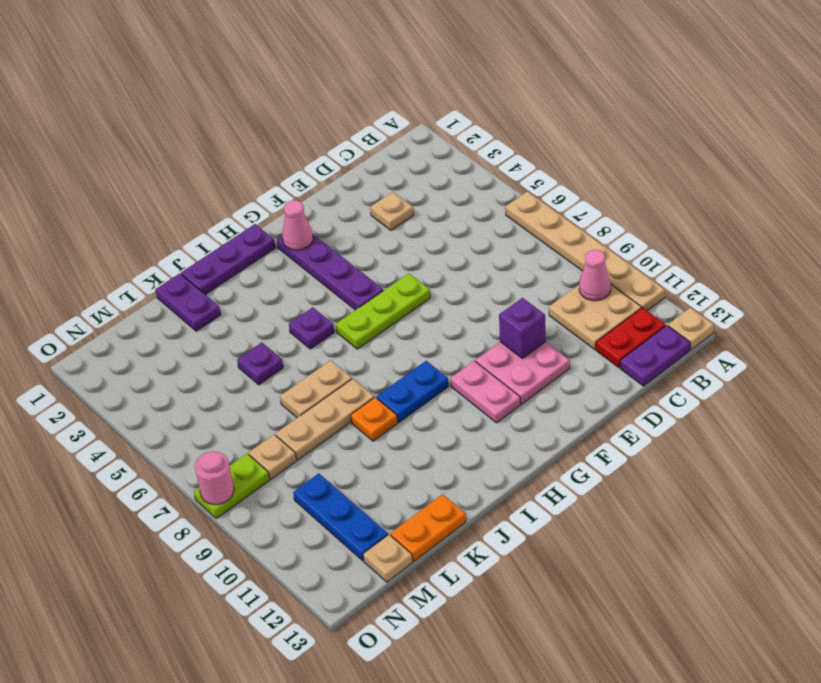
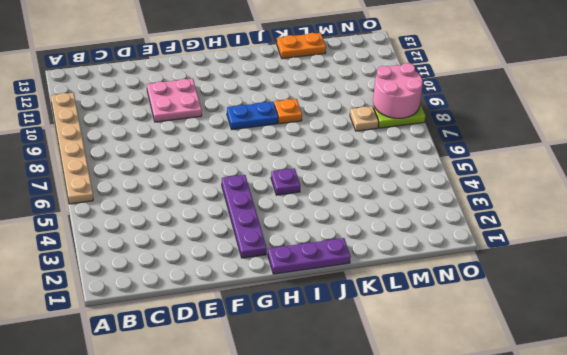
pink 2x2 round brick [373,63,423,118] -> pink 1x1 round brick [195,452,234,504]
none -> tan 1x1 plate [668,308,714,350]
none -> tan 2x2 plate [549,285,641,350]
none -> red 1x2 plate [596,308,666,368]

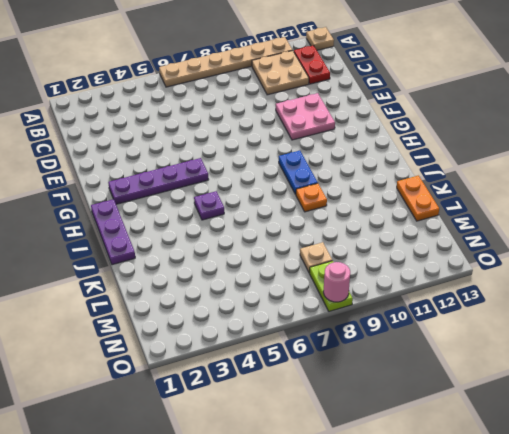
none -> purple 1x2 plate [620,325,690,386]
none -> tan 1x1 plate [370,192,414,230]
none -> lime 1x3 plate [336,273,430,349]

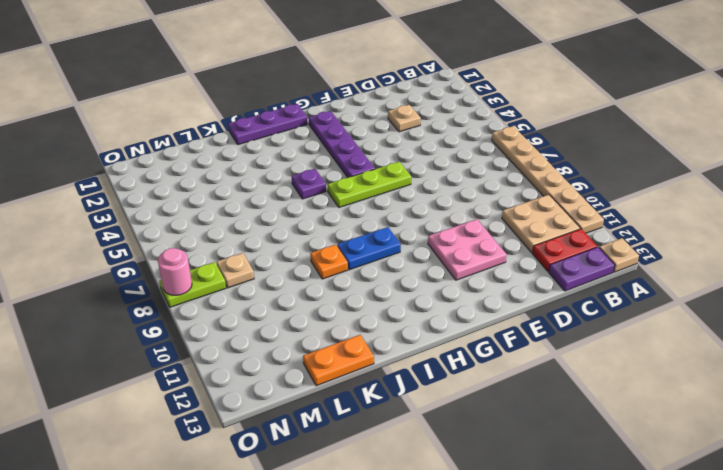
none -> pink 1x2 plate [450,361,520,423]
none -> tan 1x2 plate [280,360,352,418]
none -> tan 1x3 plate [276,379,374,460]

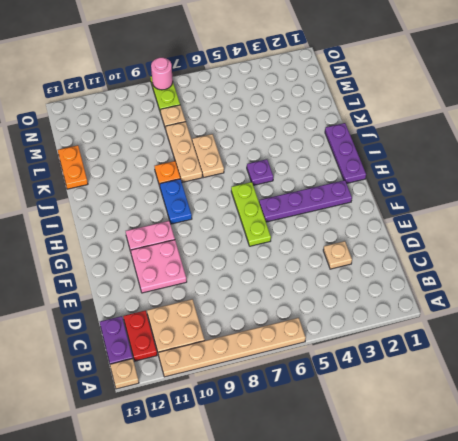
none -> purple 1x2 plate [155,273,221,331]
none -> purple 1x1 plate [237,342,283,385]
none -> blue 1x3 plate [293,474,388,561]

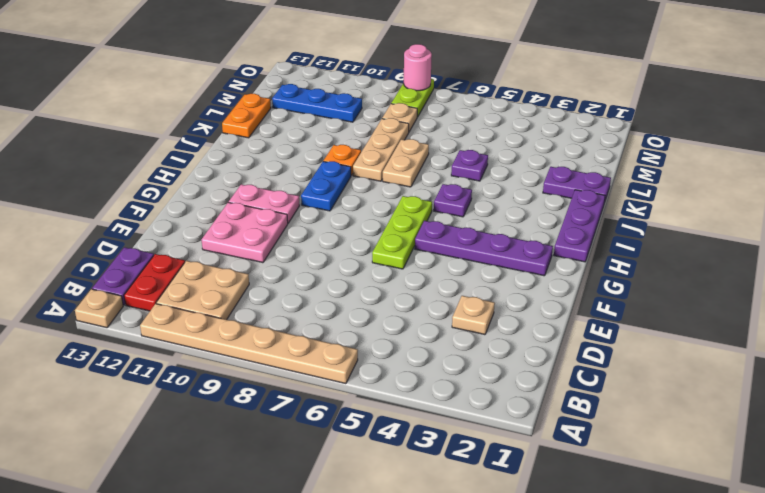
none -> tan 1x1 plate [363,535,413,582]
none -> pink 1x1 cone [579,250,611,301]
none -> purple 1x1 brick [499,298,546,358]

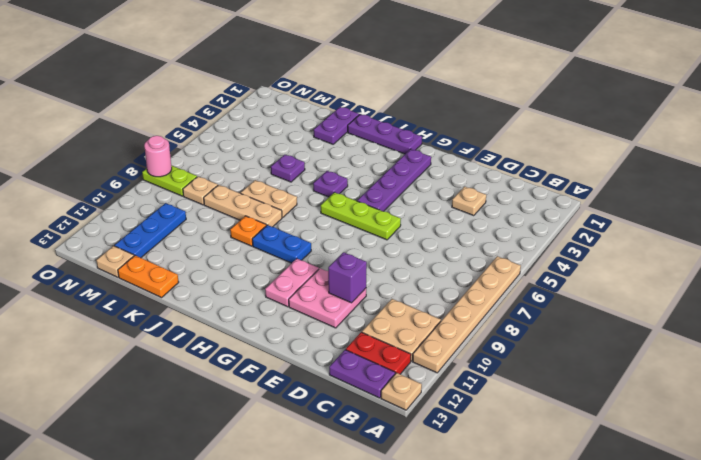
none -> pink 1x1 cone [579,250,611,301]
none -> pink 1x1 cone [282,200,313,250]

